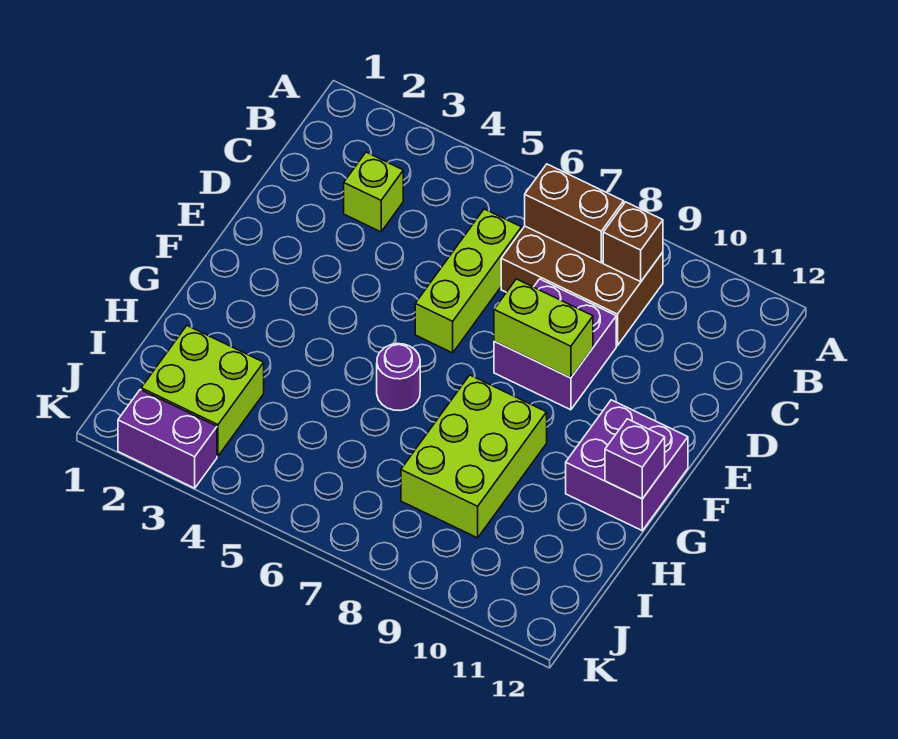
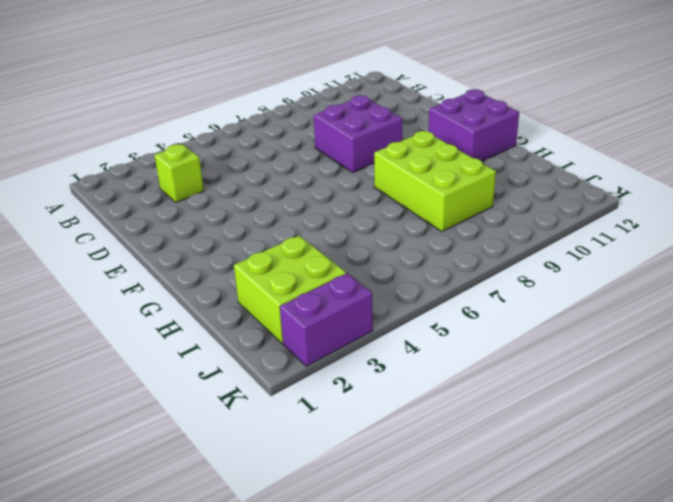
none -> brown 2x3 brick [501,226,663,346]
none -> lime 1x3 brick [415,209,522,353]
none -> purple 1x1 round brick [377,344,420,411]

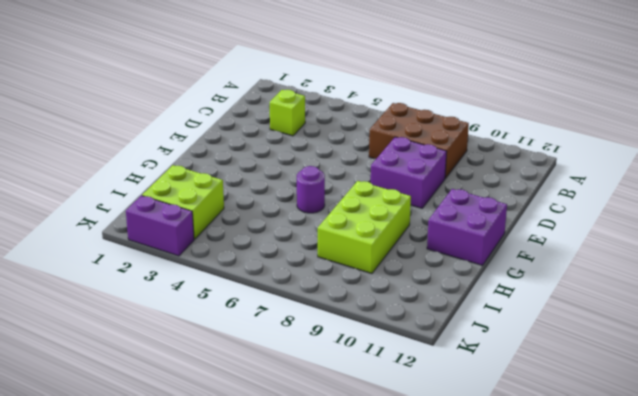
none -> lime 1x3 brick [415,209,522,353]
none -> brown 1x2 brick [525,164,624,263]
none -> brown 1x1 brick [603,202,663,282]

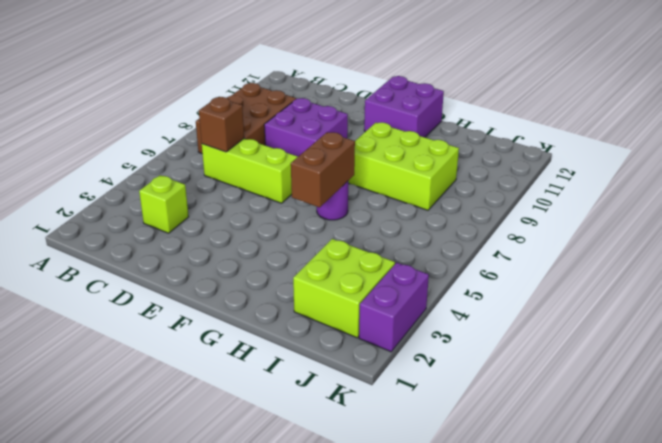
brown 1x1 brick [199,97,244,152] -> brown 1x1 brick moved to [603,202,663,282]
brown 1x2 brick [291,132,355,207] -> brown 1x2 brick moved to [525,164,624,263]
none -> lime 1x2 brick [494,279,593,378]
none -> purple 1x1 brick [605,419,665,499]

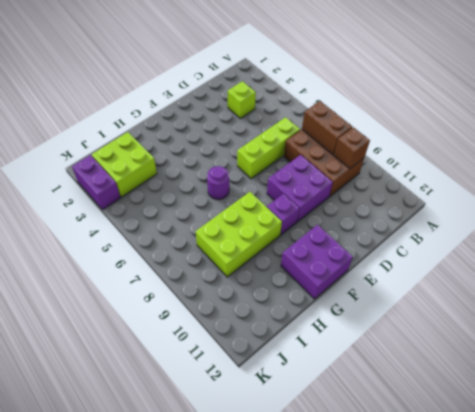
purple 1x1 brick [267,194,299,235] -> purple 1x1 brick moved to [605,419,665,499]
none -> lime 1x2 brick [494,279,593,378]

